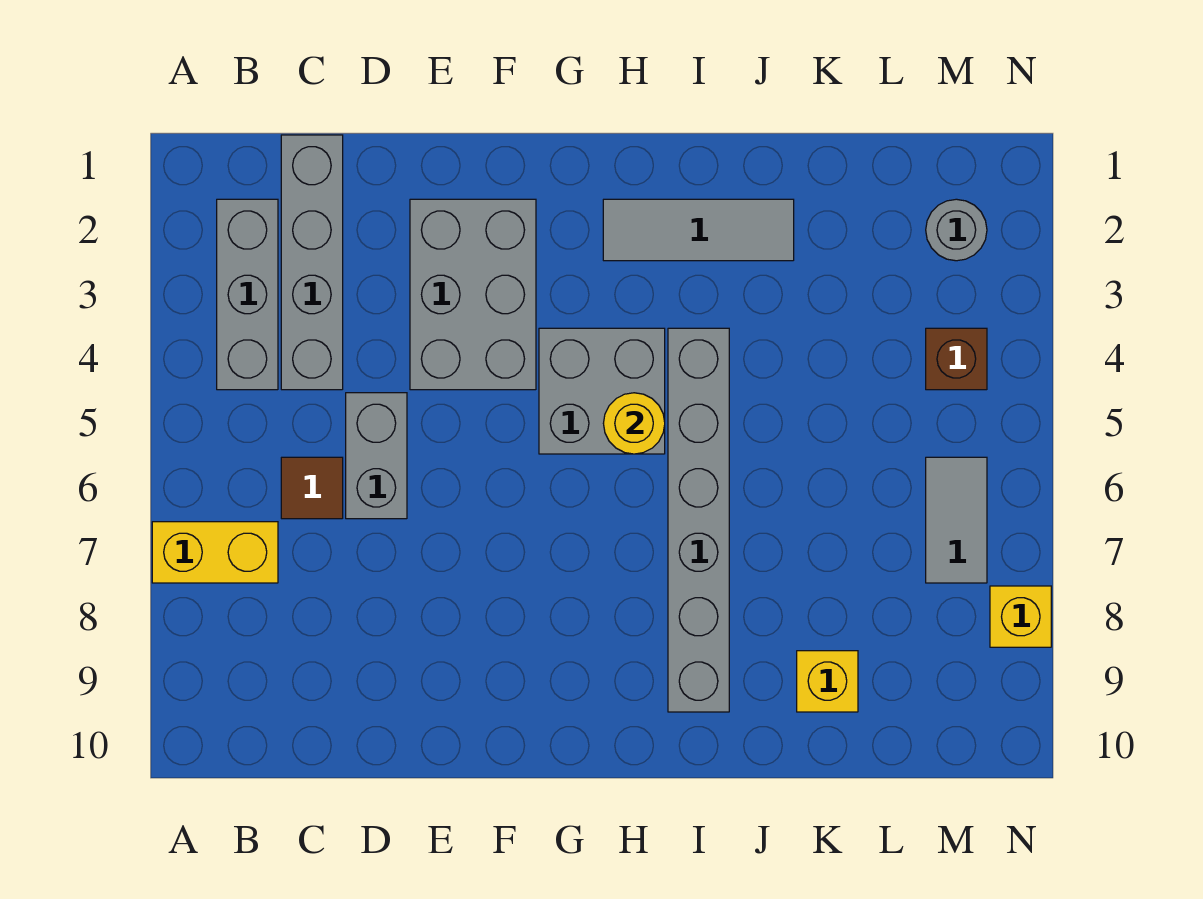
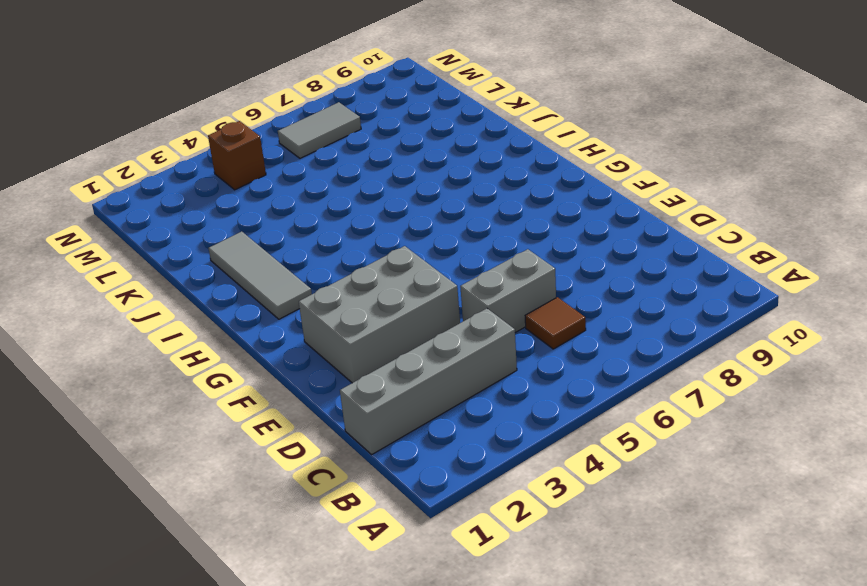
none -> yellow 1x2 brick [152,522,278,583]
none -> grey 1x3 brick [217,199,278,390]
none -> grey 2x2 brick [539,328,665,454]

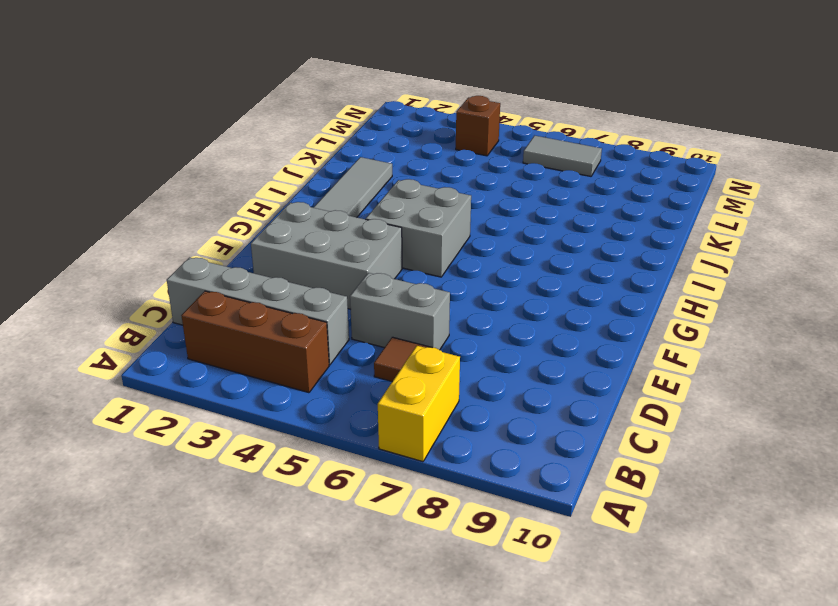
brown 1x3 brick [181,291,329,393] -> grey 1x3 brick [217,199,278,390]
none -> grey 1x6 brick [668,328,729,712]
none -> yellow 1x1 brick [797,651,858,712]
none -> grey 1x1 round brick [926,199,987,261]

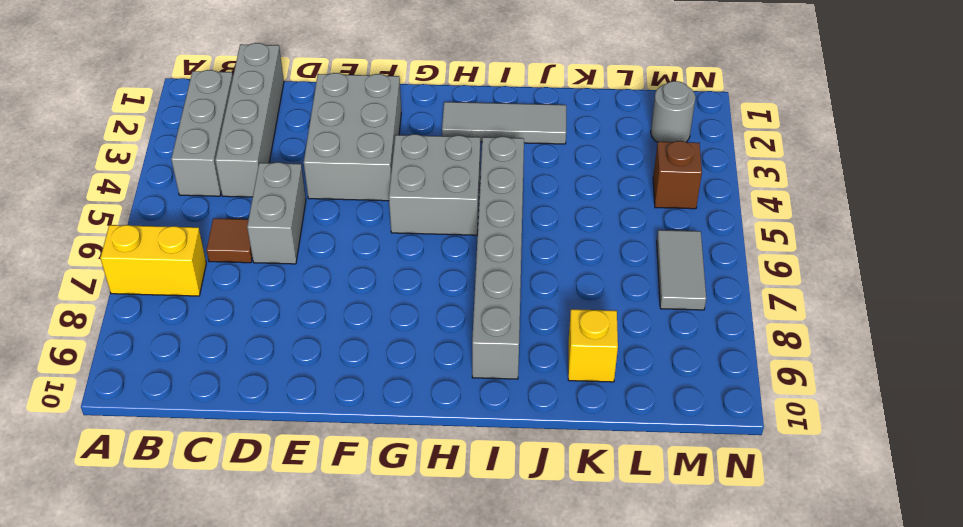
none -> yellow 1x1 brick [990,586,1051,647]
none -> yellow 1x1 round brick [603,393,665,454]

